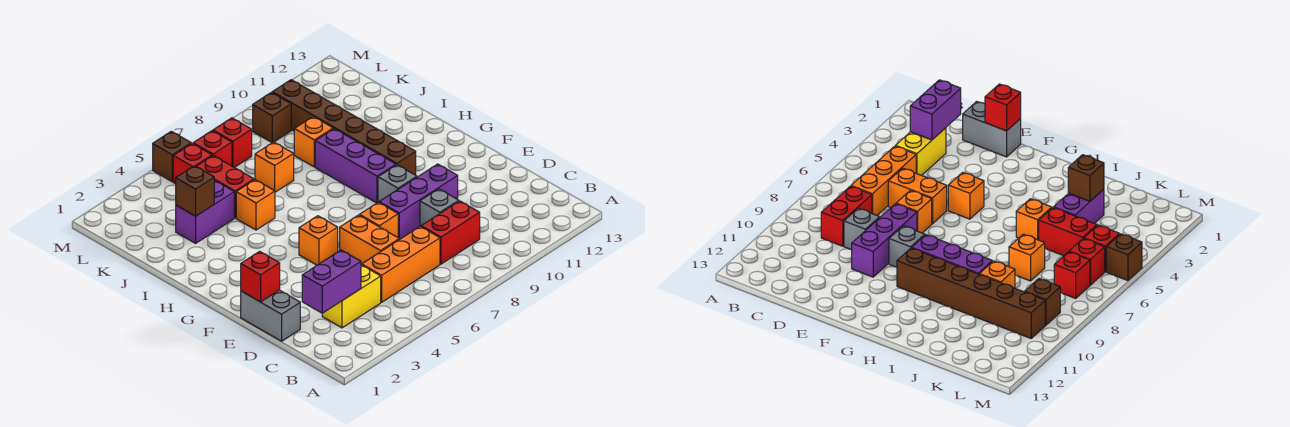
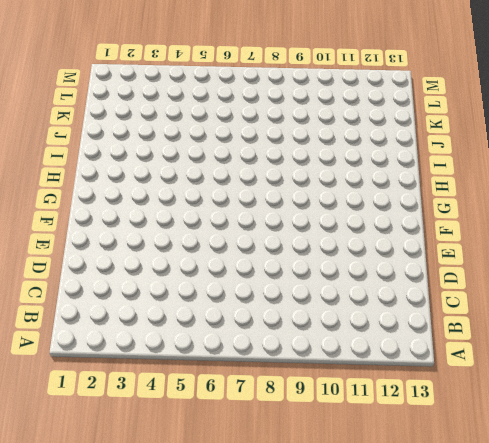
none -> yellow 1x2 brick [322,265,381,328]
none -> orange 1x3 brick [362,226,440,302]
none -> red 1x2 brick [421,201,480,264]

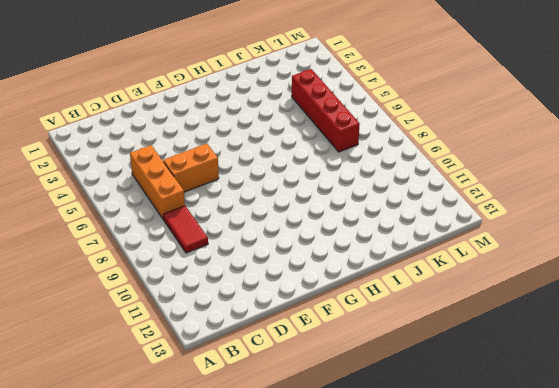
red 1x2 tile [164,206,208,253] -> red 1x2 brick [421,201,480,264]
red 1x4 brick [292,69,360,152] -> red 1x2 brick [196,156,254,218]
none -> yellow 1x2 brick [322,265,381,328]
none -> grey 1x2 brick [241,290,300,341]
none -> grey 1x1 brick [420,189,459,226]

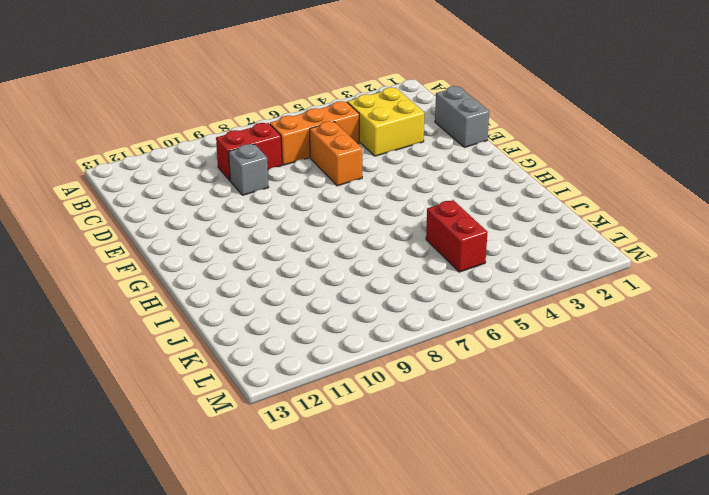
yellow 2x2 brick [347,87,424,156] -> yellow 1x2 brick [322,265,381,328]
none -> orange 1x1 brick [360,202,398,237]
none -> purple 1x3 brick [379,164,458,239]
none -> orange 1x1 brick [299,216,338,265]

